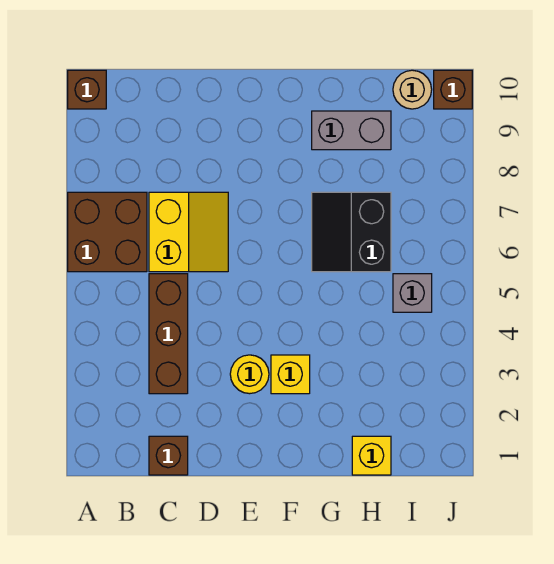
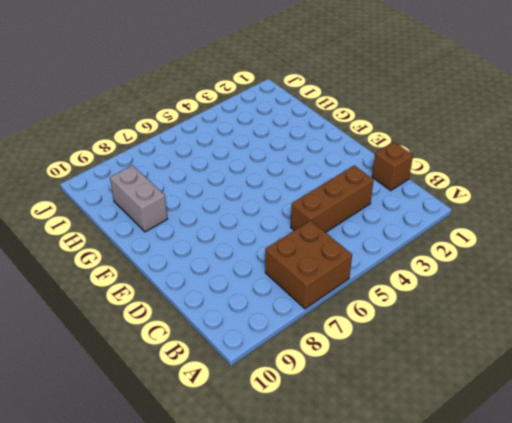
none -> brown 1x1 brick [68,70,106,109]
none -> yellow 2x2 slope [149,192,228,272]
none -> yellow 1x1 round brick [230,355,269,394]

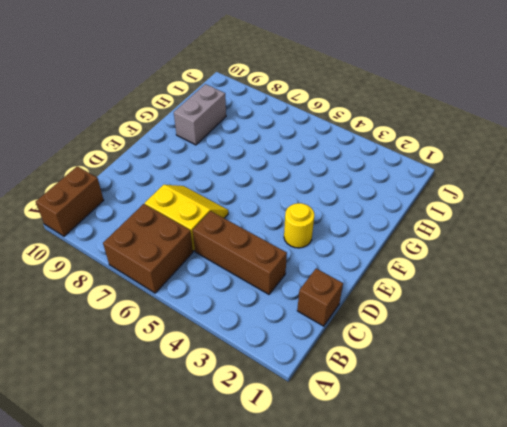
brown 1x2 brick [36,166,104,236] -> brown 1x1 brick [68,70,106,109]
none -> yellow 1x1 brick [271,355,310,394]
none -> black 2x2 slope [312,192,391,272]
none -> yellow 1x1 brick [352,436,391,475]

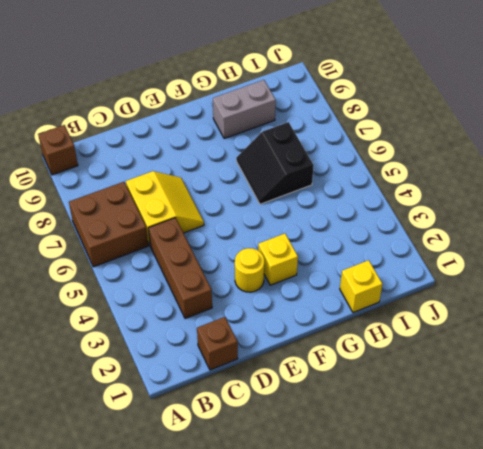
none -> grey 1x1 brick [393,274,432,312]
none -> tan 1x1 round brick [393,70,432,109]
none -> brown 1x1 brick [434,70,472,109]

